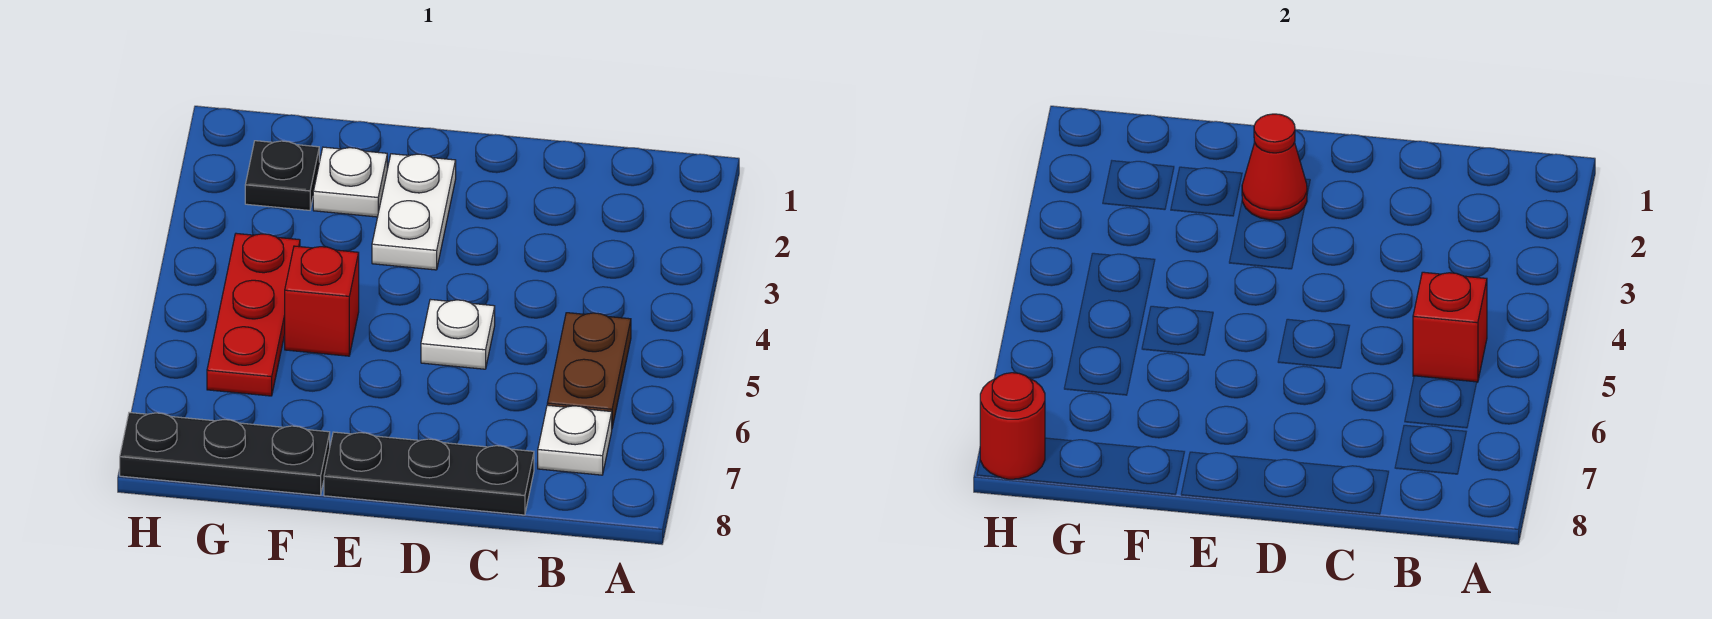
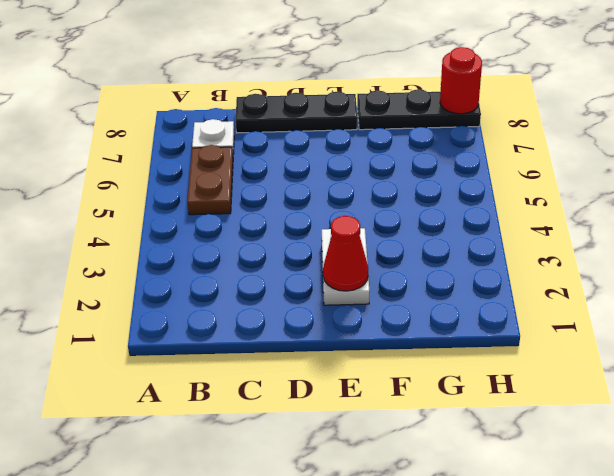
none -> white 1x1 plate [421,299,495,369]
none -> white 1x1 plate [313,147,387,217]
none -> red 1x1 brick [285,246,359,356]

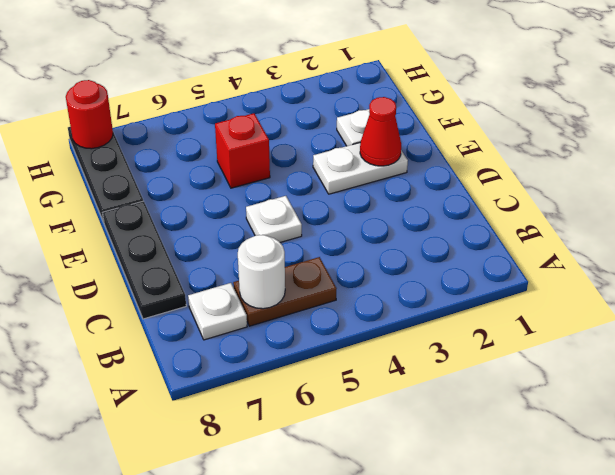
white 1x1 round brick [238,235,285,309] -> none
none -> black 1x1 plate [245,141,319,210]
none -> red 1x3 plate [207,233,300,396]
none -> red 1x1 brick [1413,272,1487,382]

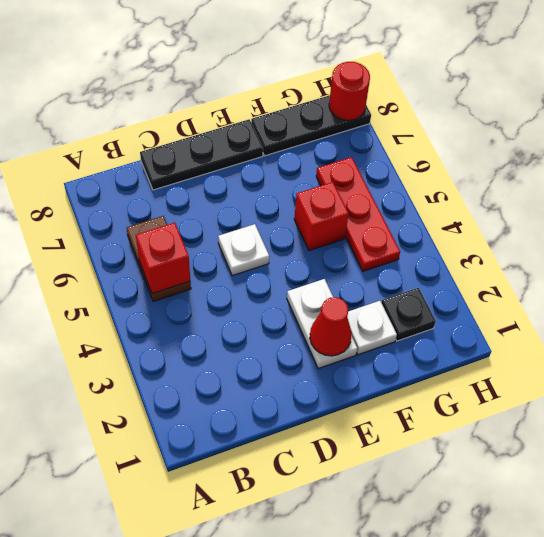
none -> white 1x1 plate [538,405,612,475]

